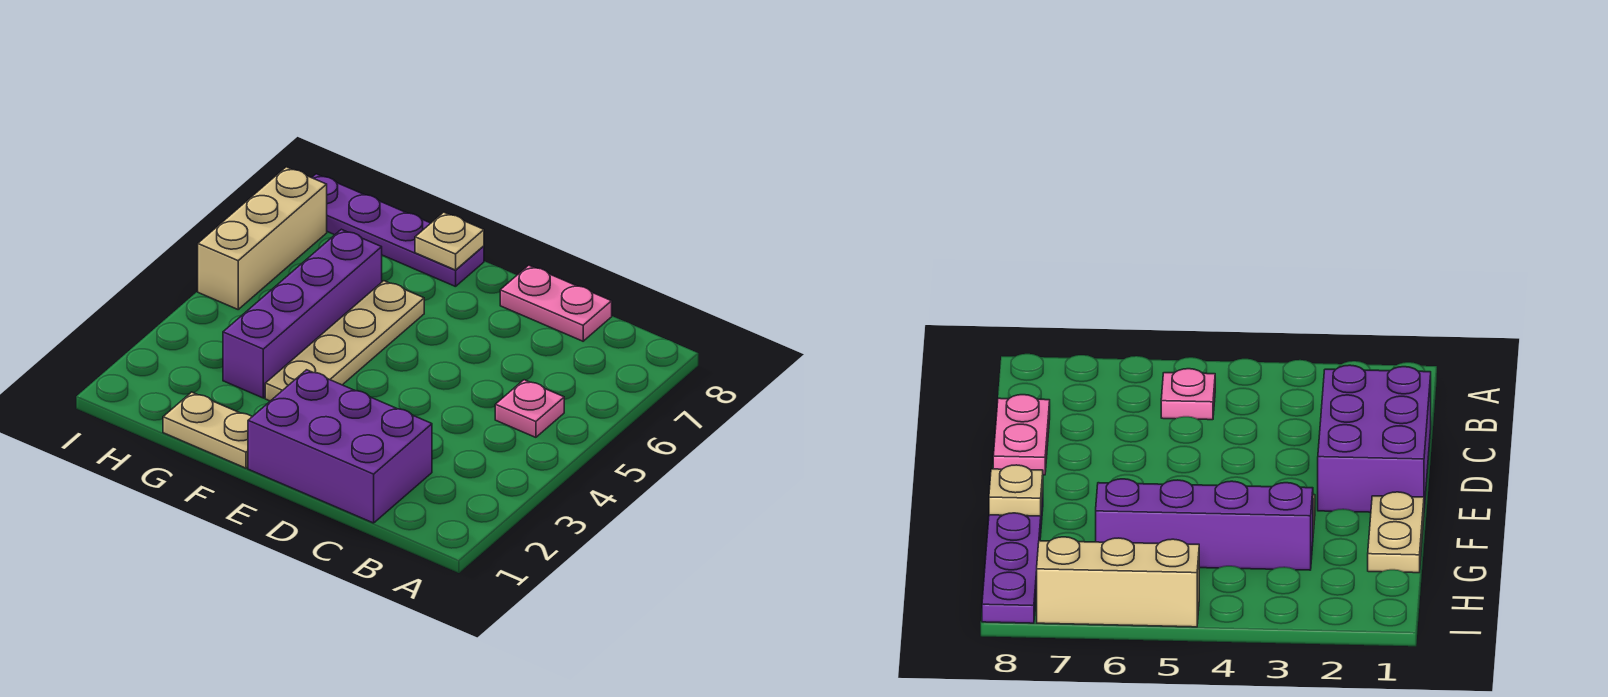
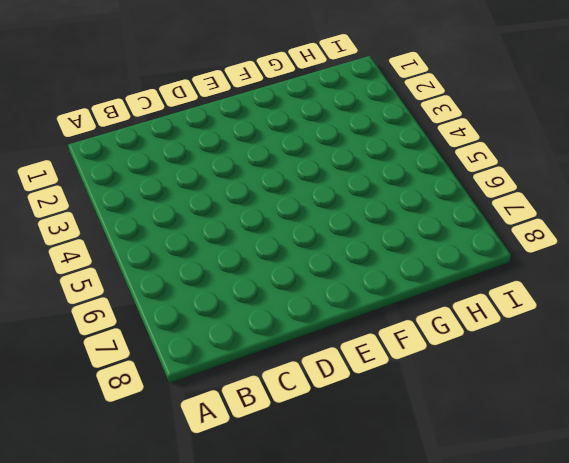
none -> pink 1x1 plate [495,380,564,437]
none -> purple 2x3 brick [248,370,432,523]

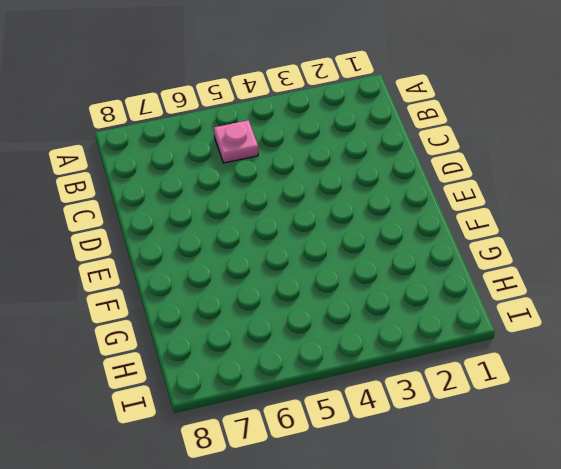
none -> purple 2x3 brick [248,370,432,523]
none -> pink 1x2 plate [500,265,612,341]

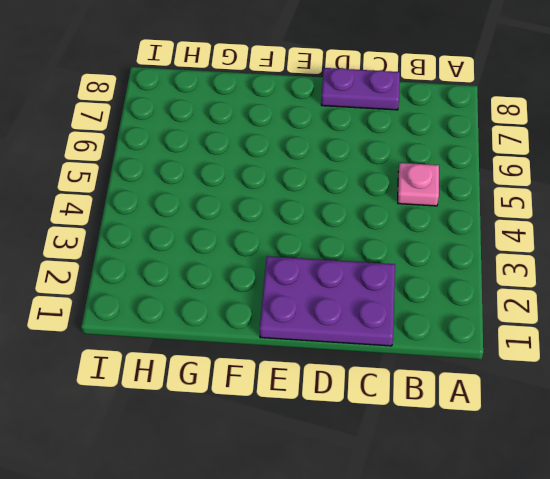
purple 2x3 plate [260,256,395,346] -> purple 2x3 brick [248,370,432,523]
purple 1x2 plate [321,68,400,110] -> pink 1x2 plate [500,265,612,341]
none -> tan 1x2 plate [163,392,252,468]
none -> tan 1x4 plate [265,281,424,401]

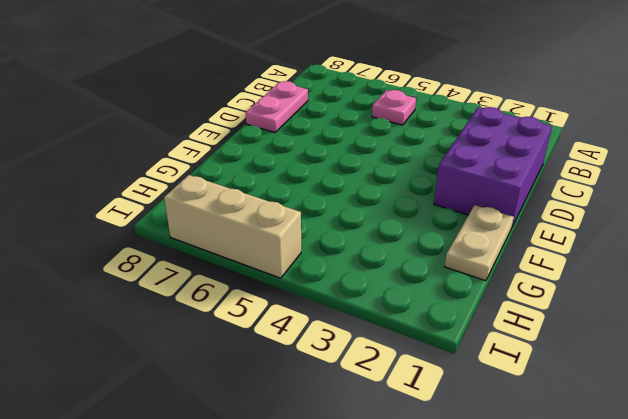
none -> tan 1x4 plate [265,281,424,401]
none -> purple 1x4 plate [312,174,484,287]

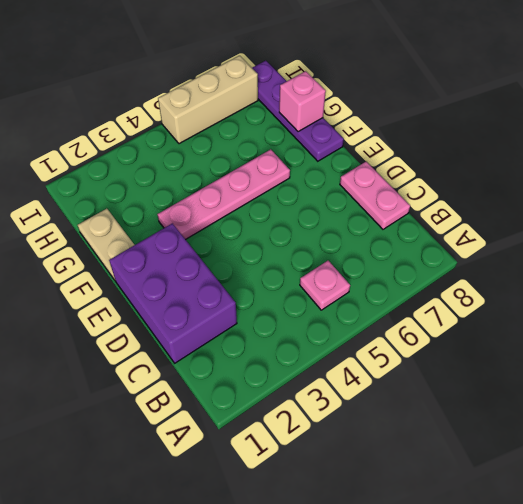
pink 1x4 plate [158,149,290,239] -> tan 1x4 plate [265,281,424,401]
pink 1x1 brick [279,71,326,132] -> none
none -> purple 1x4 brick [223,229,382,398]
none -> tan 1x1 plate [415,212,484,270]

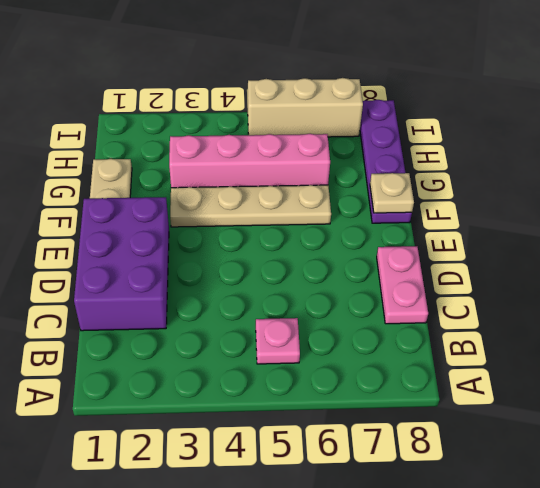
pink 1x4 brick [169,134,330,188] -> purple 1x4 brick [223,229,382,398]

